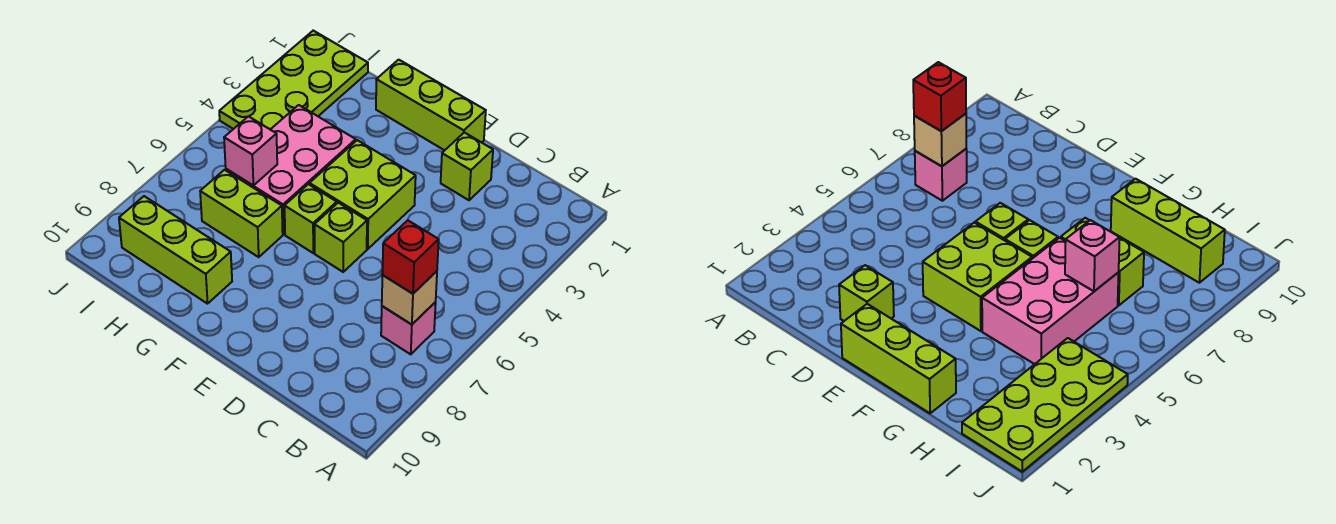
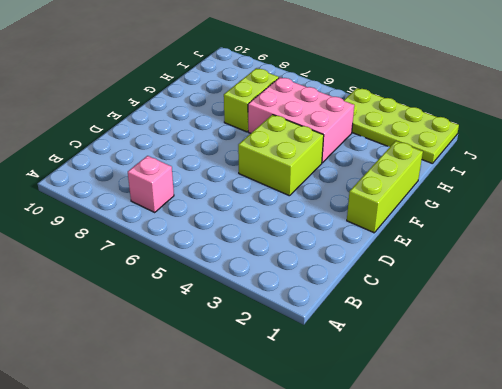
none -> lime 1x1 brick [441,133,493,200]
none -> lime 1x1 brick [315,203,367,272]
none -> lime 1x1 brick [285,184,337,253]

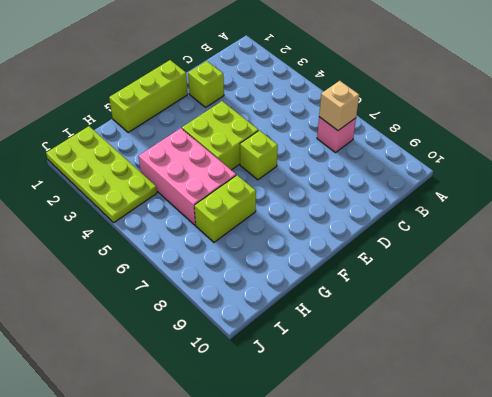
none -> lime 1x1 brick [285,184,337,253]
none -> lime 1x3 brick [119,196,232,304]
none -> pink 1x1 brick [224,116,277,185]

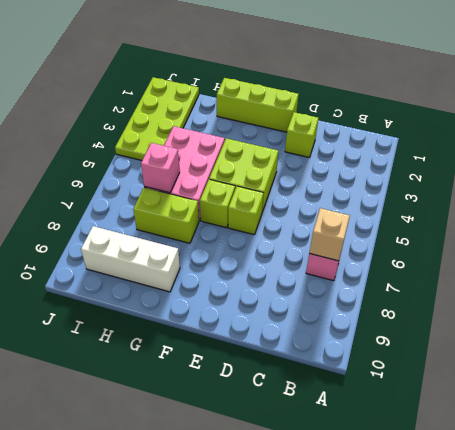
white 1x3 brick [81,226,180,292] -> lime 1x3 brick [119,196,232,304]
none -> red 1x1 brick [382,220,439,294]

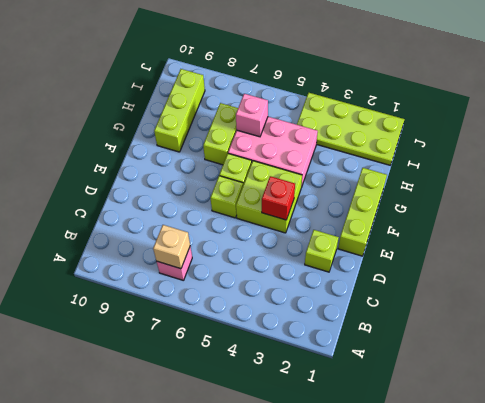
red 1x1 brick [262,176,295,220] -> red 1x1 brick moved to [382,220,439,294]

